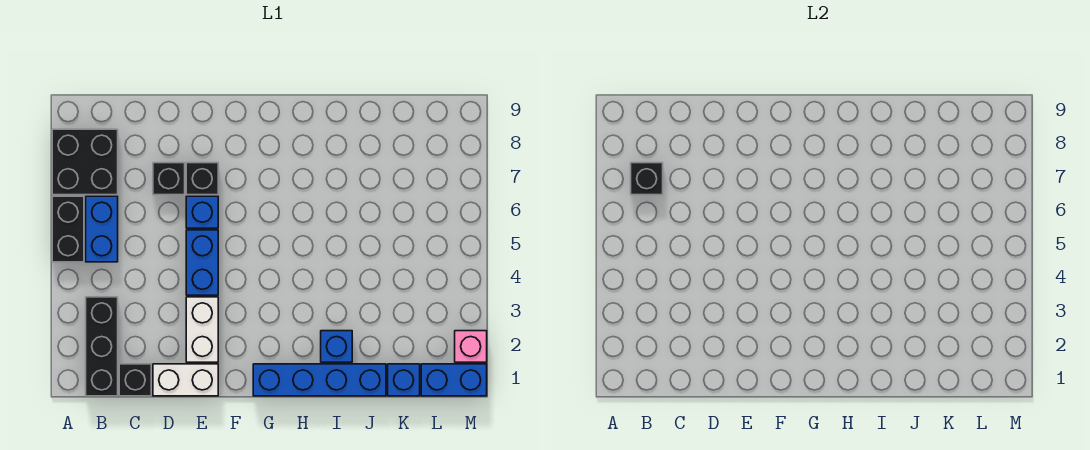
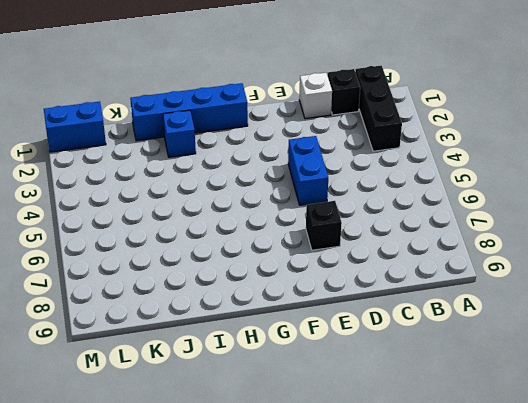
white 1x1 brick [299,73,332,119] -> white 1x2 brick [153,364,218,396]
none -> black 1x2 brick [52,196,84,262]
none -> black 2x2 brick [52,129,118,195]
none -> blue 1x2 brick [86,196,118,262]

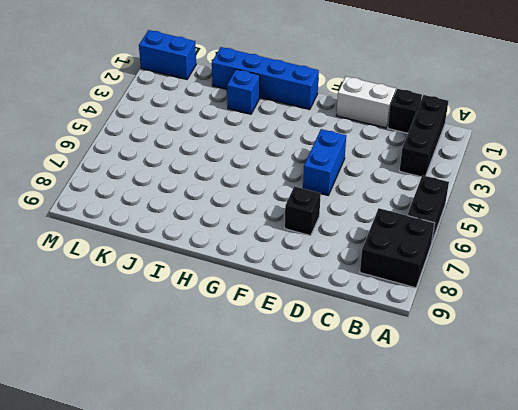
none -> blue 1x2 brick [86,196,118,262]
none -> black 1x1 brick [153,163,185,195]
none -> white 1x2 brick [186,297,218,362]

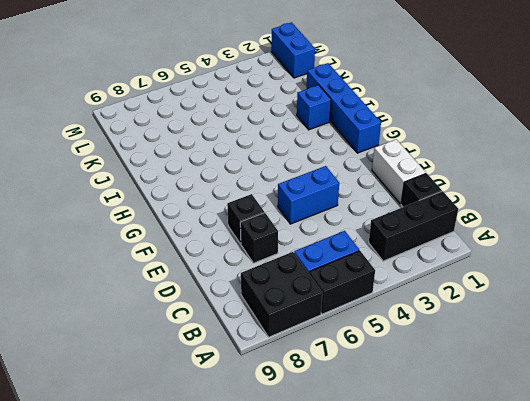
none -> white 1x2 brick [186,297,218,362]
none -> blue 1x1 brick [186,196,218,228]
none -> blue 1x1 brick [388,364,420,396]

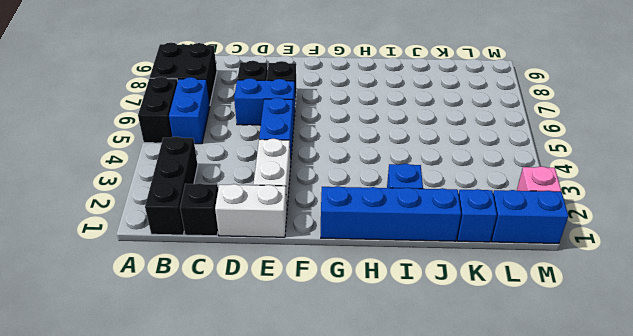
blue 1x2 brick [234,78,295,125] -> blue 1x1 brick [186,196,218,228]
none -> black 1x1 brick [631,163,663,195]

